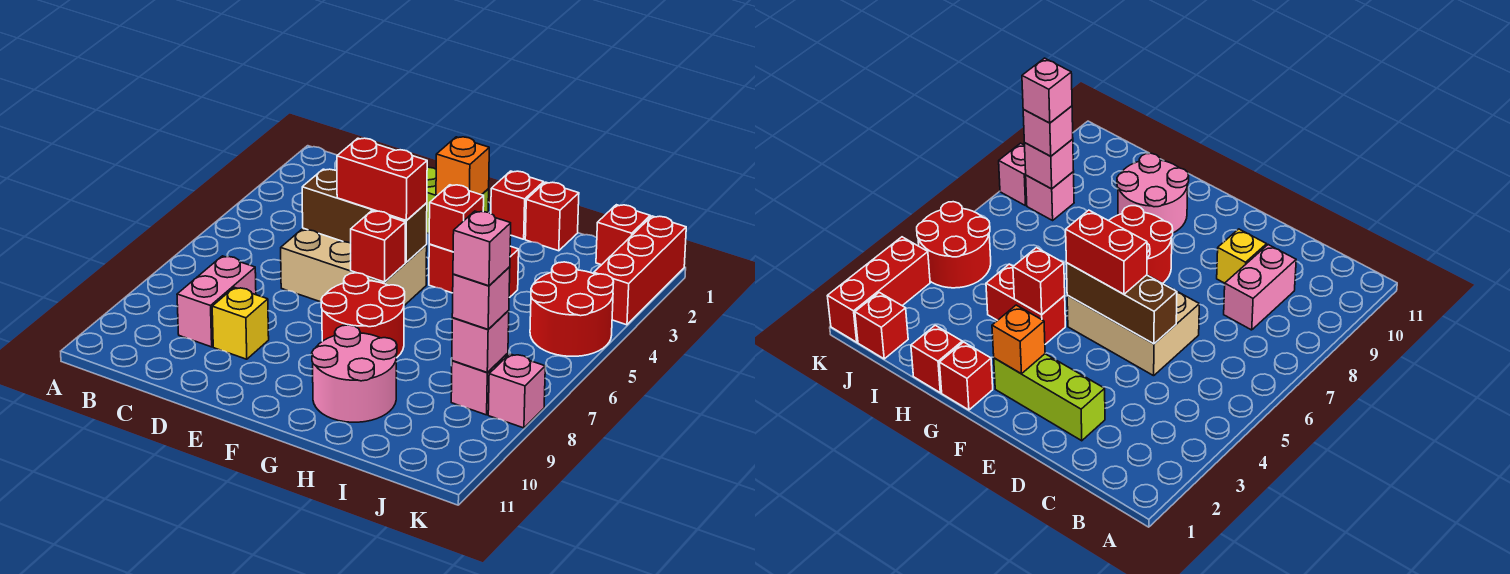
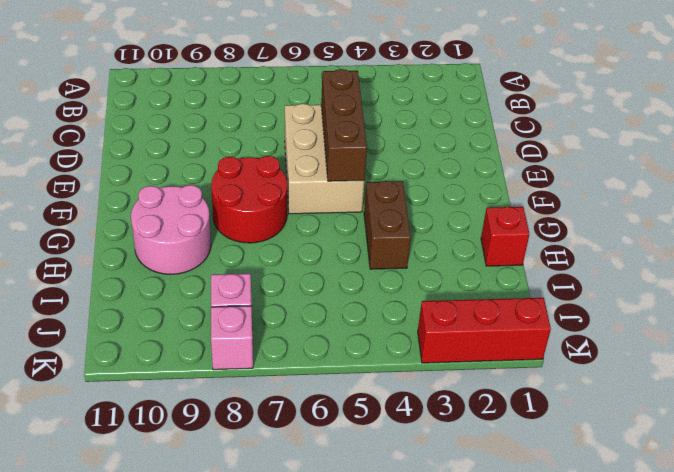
brown 1x2 brick [364,181,411,269] -> red 1x2 brick [429,244,519,298]
none -> pink 1x2 brick [177,256,256,347]
none -> lime 1x3 brick [994,354,1105,441]
none -> yellow 1x1 brick [212,287,269,359]

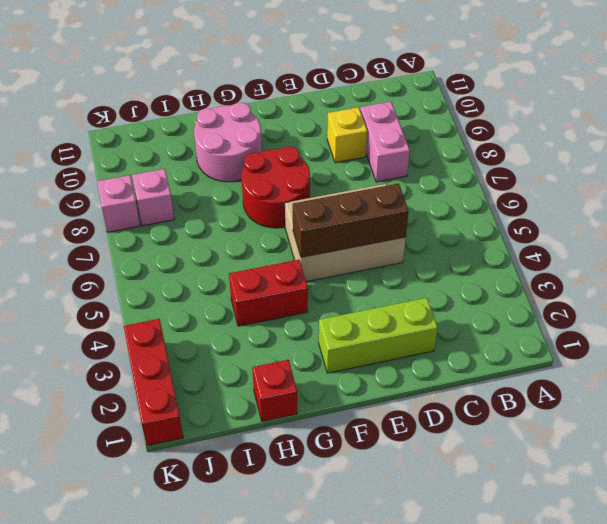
none -> red 1x1 brick [491,171,544,239]
none -> red 1x1 brick [596,205,650,265]
none -> red 2x2 round brick [530,262,614,356]

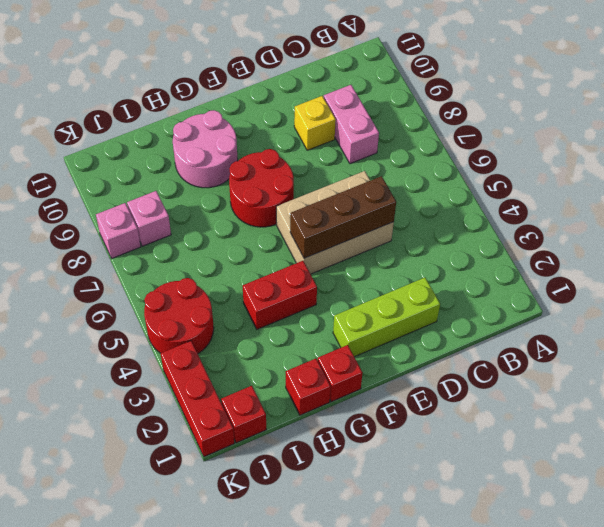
none -> orange 1x1 brick [436,137,489,196]
none -> red 1x1 brick [351,211,405,282]
none -> red 1x1 brick [429,185,484,252]

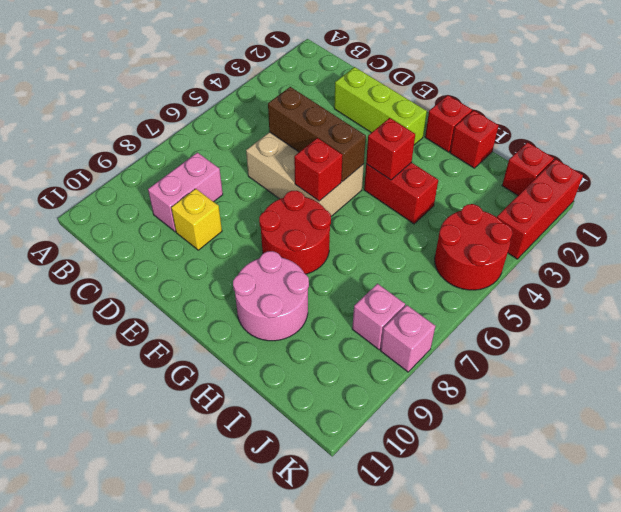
none -> orange 1x1 brick [436,137,489,196]
none -> pink 1x1 brick [452,310,509,373]
none -> red 1x2 brick [337,138,427,220]

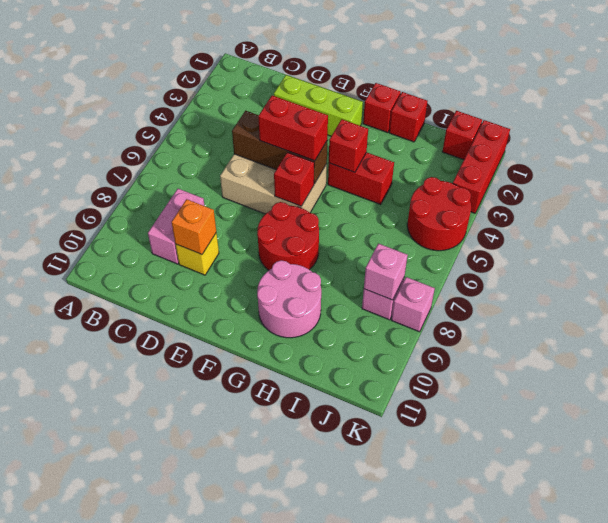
orange 1x1 brick [172,199,216,255] -> orange 1x1 brick moved to [436,137,489,196]
none -> pink 1x1 brick [452,267,510,329]
none -> pink 1x1 brick [453,211,511,286]

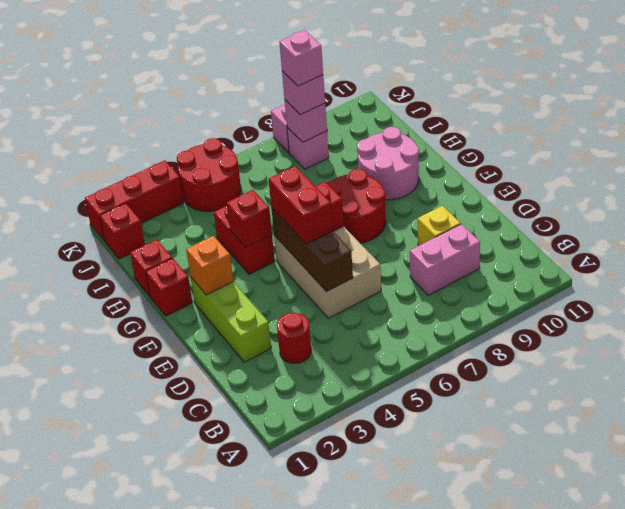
red 1x1 round brick [277,312,311,363] -> none

